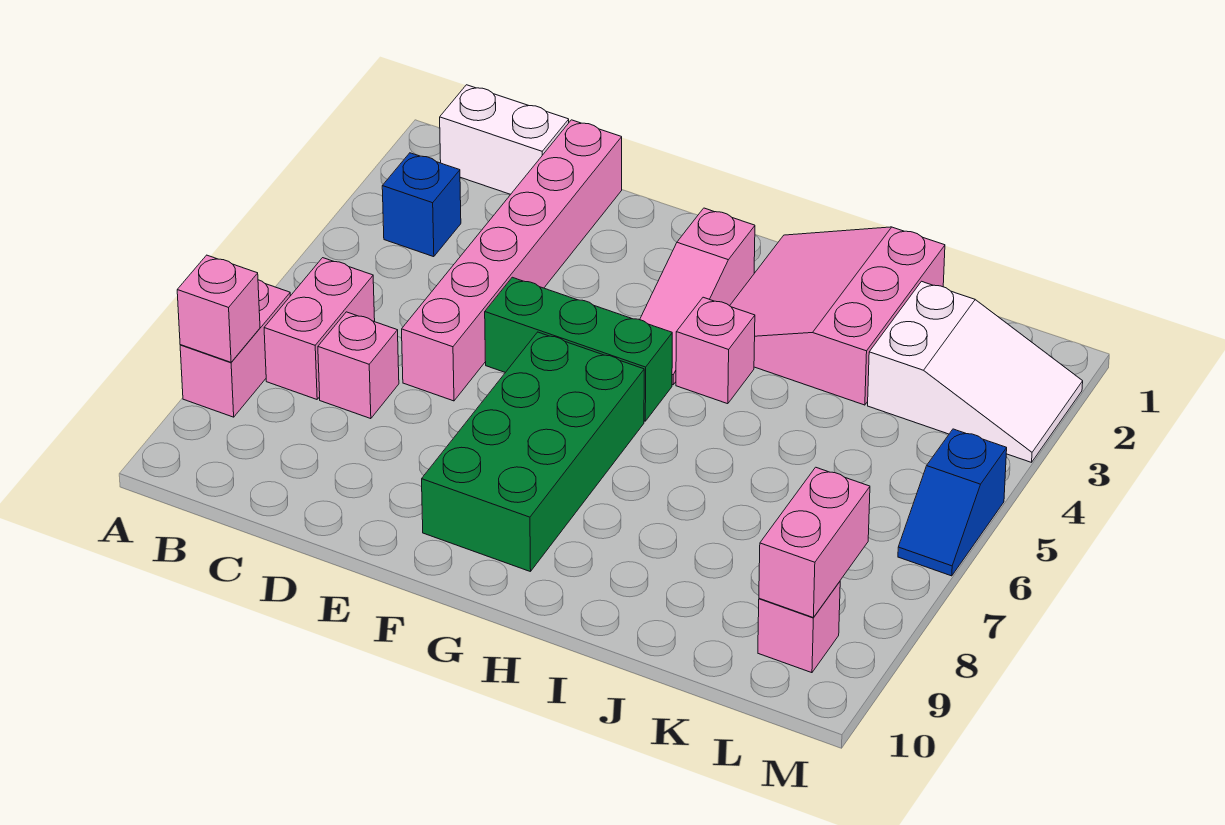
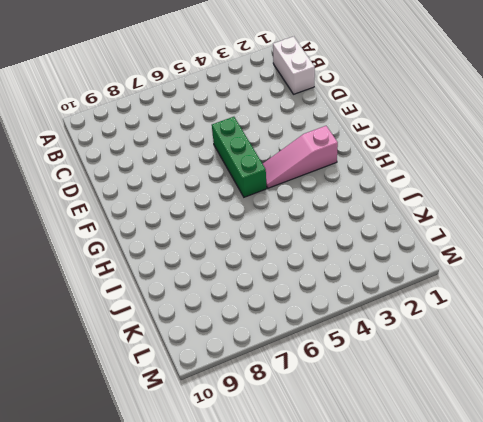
none -> pink 1x2 brick [180,280,290,417]
none -> blue 1x1 brick [382,153,461,257]
none -> pink 1x2 brick [264,258,375,399]

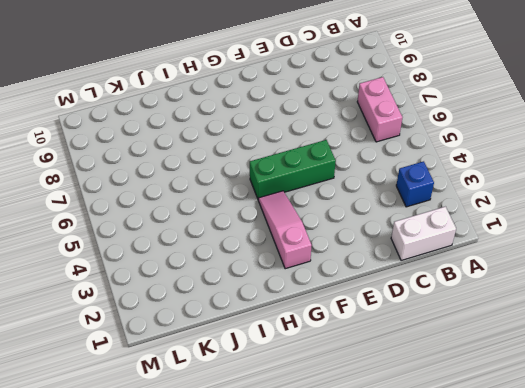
none -> pink 1x2 brick [180,280,290,417]
none -> pink 1x1 brick [318,312,399,419]
none -> pink 1x6 brick [402,120,622,401]

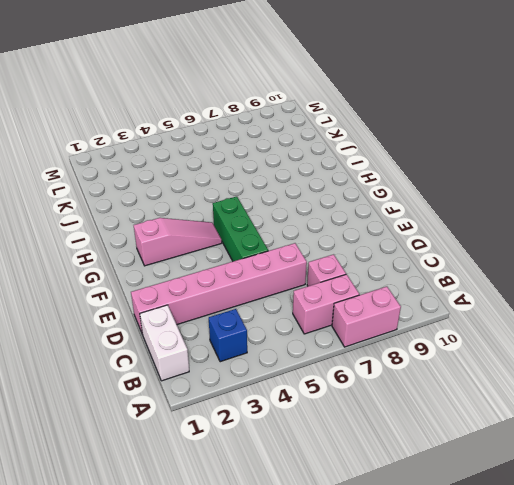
none -> green 2x4 brick [422,332,644,572]
none -> pink 3x3 slope [730,227,945,405]
none -> pink 1x1 brick [676,297,755,404]

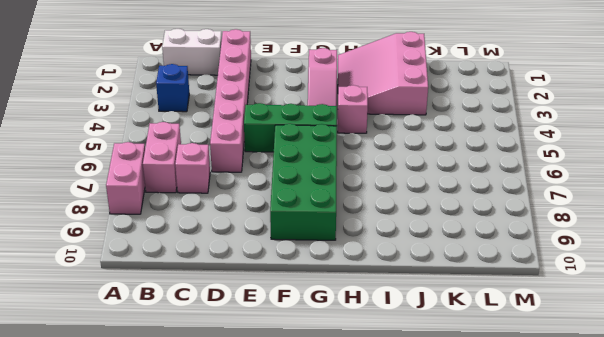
none -> white 2x3 slope [868,281,1083,462]
none -> pink 1x1 brick [758,582,840,673]
none -> blue 1x2 slope [898,429,1007,576]

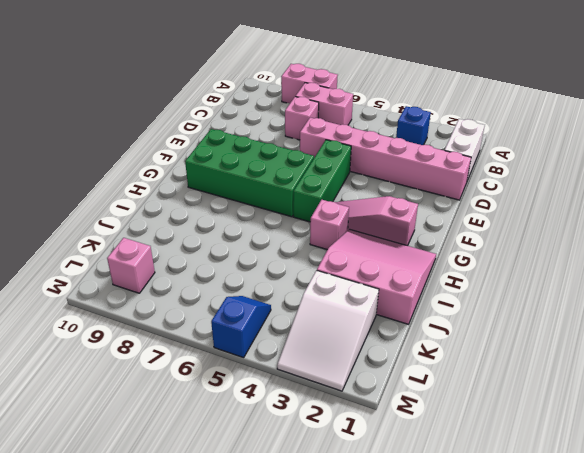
blue 1x2 slope [211,296,271,358] -> blue 1x2 slope turned to [898,429,1007,576]
none -> pink 1x1 brick [177,255,260,362]
none -> pink 1x2 brick [759,467,870,618]

